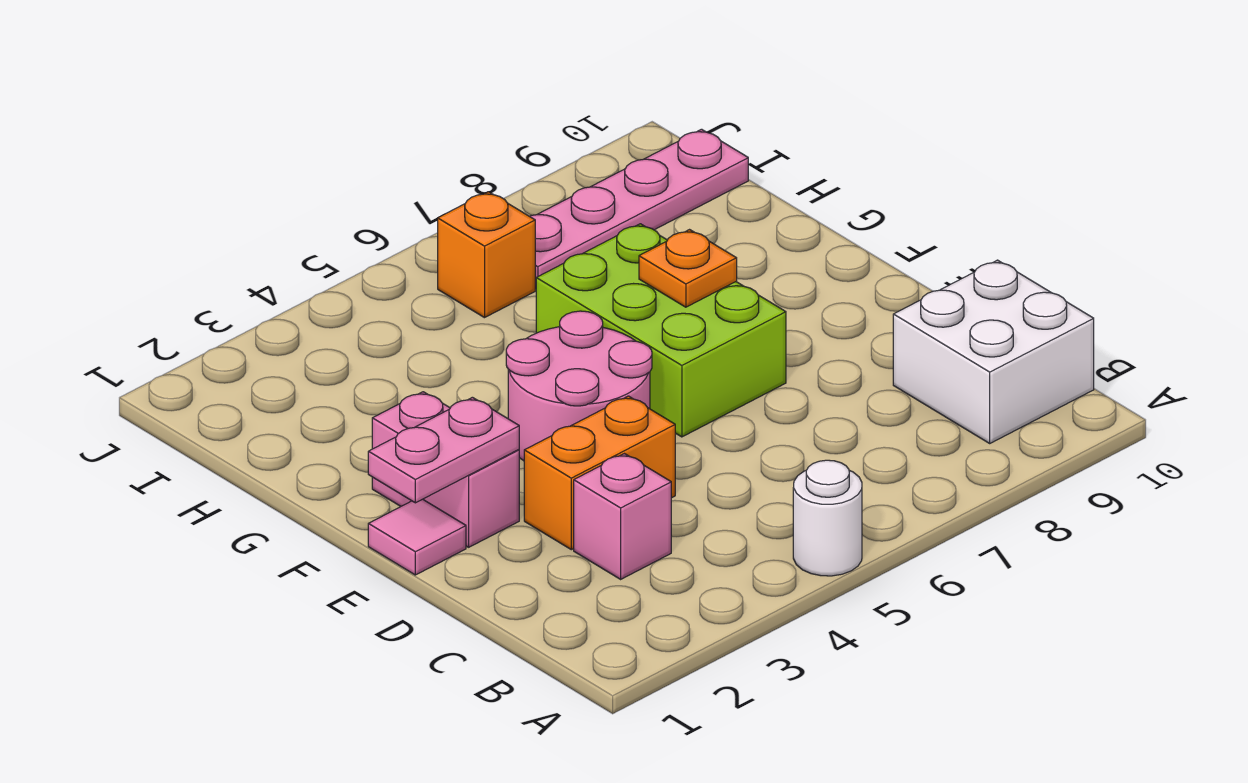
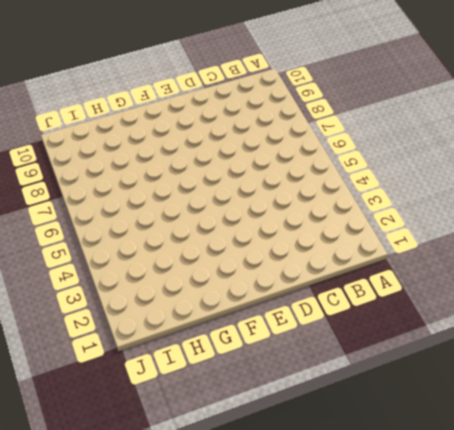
none -> white 1x1 round brick [793,460,862,576]
none -> white 2x2 brick [893,260,1094,443]
none -> pink 1x1 brick [574,454,671,579]

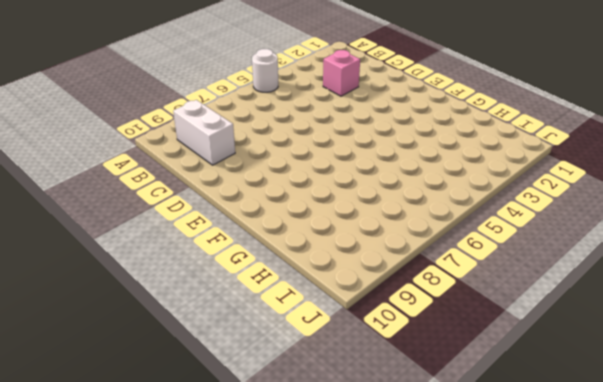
white 1x2 brick [173,100,235,165] -> white 2x2 brick [893,260,1094,443]
none -> orange 1x2 brick [524,396,675,550]
none -> pink 1x1 tile [368,499,466,575]
none -> pink 1x2 brick [372,392,519,547]

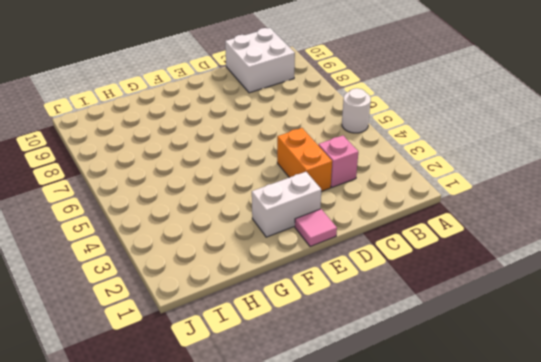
white 1x2 brick [252,172,321,237] -> pink 1x2 brick [372,392,519,547]
none -> pink 2x2 round brick [506,311,652,461]
none -> lime 2x3 brick [536,224,786,437]
none -> orange 1x1 brick [438,192,535,318]

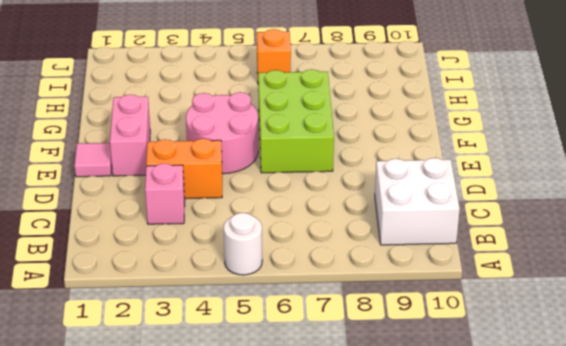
none -> pink 1x4 plate [530,129,748,289]
none -> pink 1x2 plate [368,397,519,503]
none -> orange 1x1 plate [639,230,737,307]

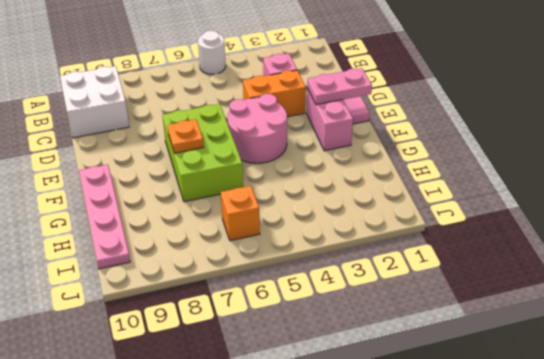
pink 1x4 plate [79,165,130,269] -> pink 1x4 plate turned to [530,129,748,289]

